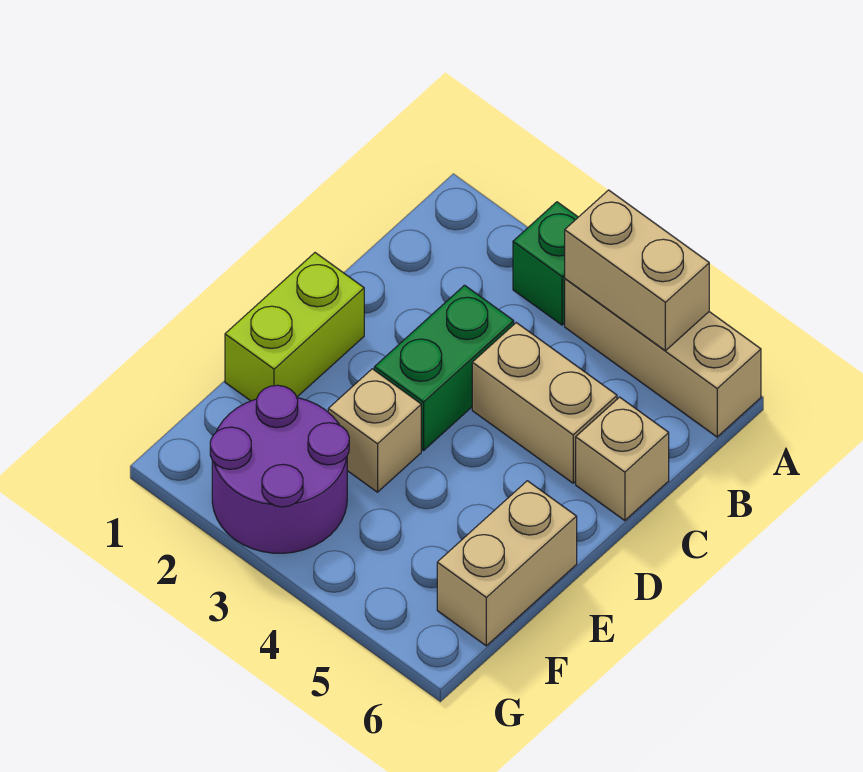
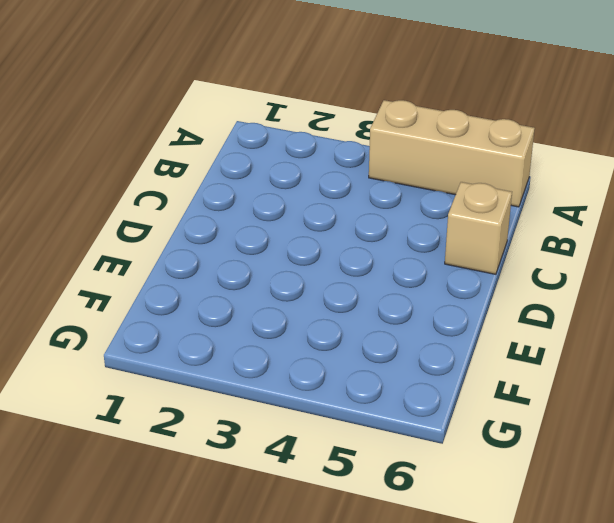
none -> green 1x1 brick [513,202,578,325]
none -> green 1x2 brick [374,285,514,450]

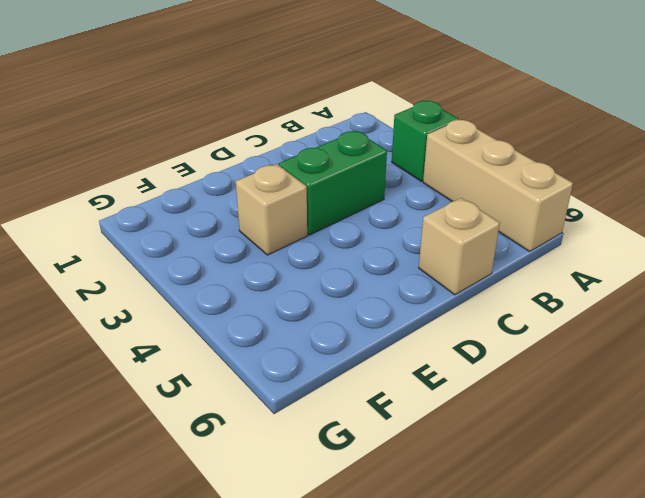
none -> tan 1x2 brick [472,323,617,483]
none -> lime 1x2 brick [225,253,364,401]

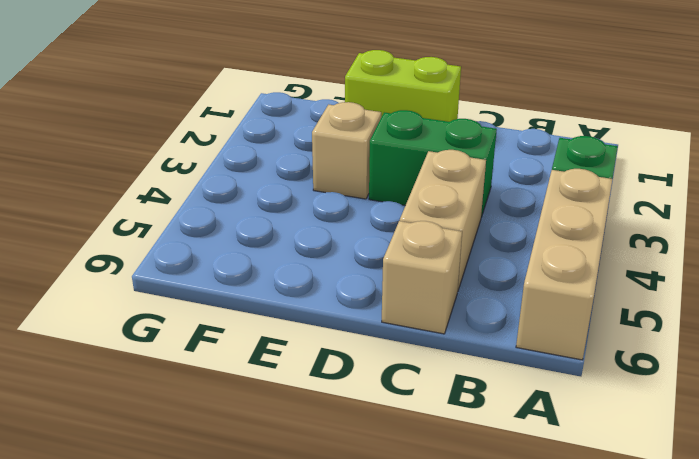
none -> tan 1x2 brick [437,481,577,646]
none -> purple 2x2 round brick [210,385,349,553]

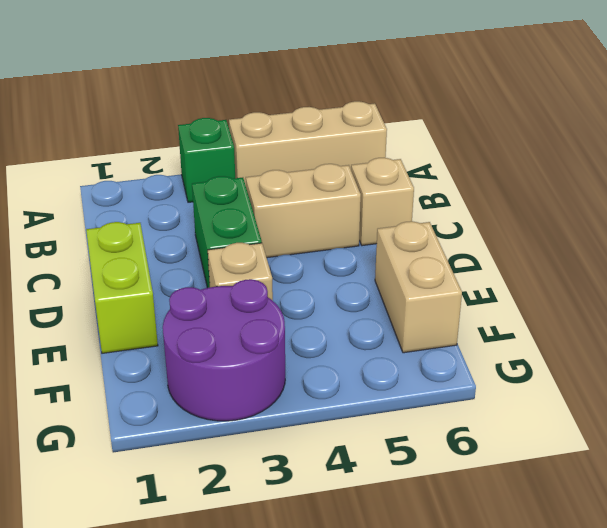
none -> tan 1x2 brick [565,190,709,351]

